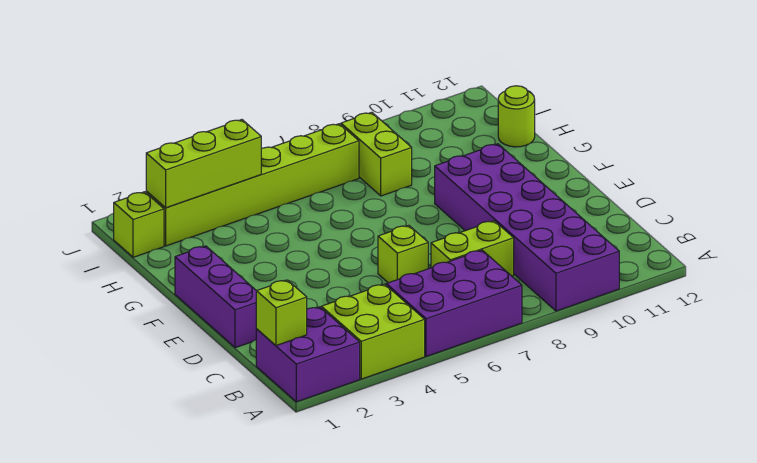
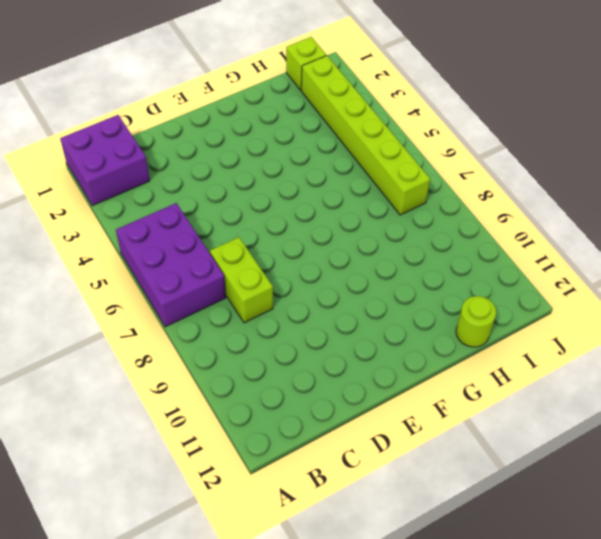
none -> lime 2x2 brick [321,284,425,379]
none -> purple 2x6 brick [435,144,619,311]
none -> purple 1x3 brick [175,246,256,348]

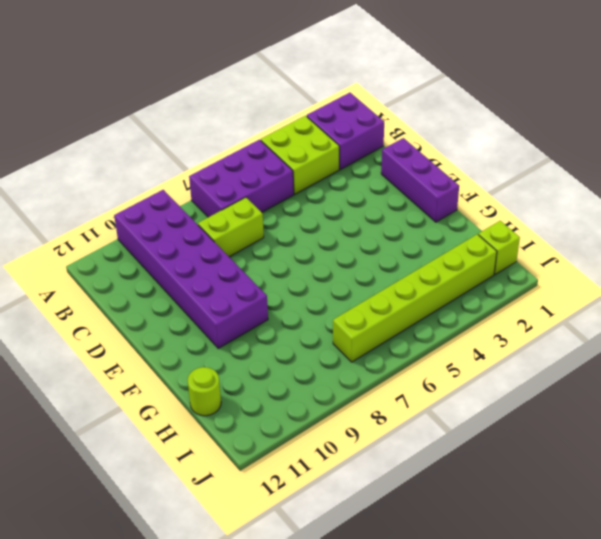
none -> lime 1x1 brick [378,225,428,283]
none -> lime 1x2 brick [341,112,412,196]
none -> lime 1x1 brick [256,280,307,346]

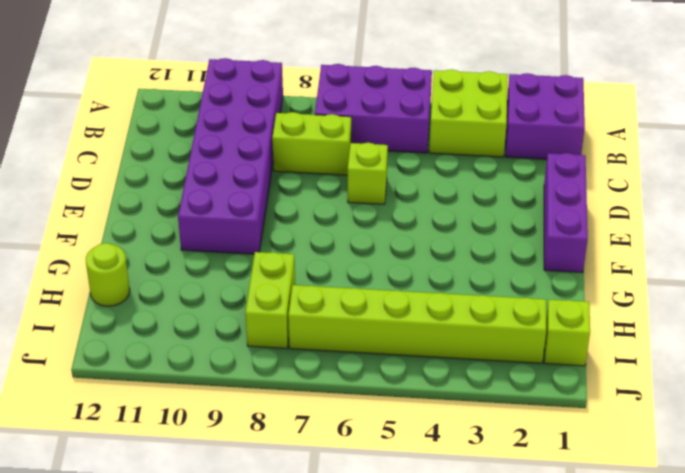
none -> lime 1x1 brick [256,280,307,346]
none -> lime 1x3 brick [146,120,261,208]

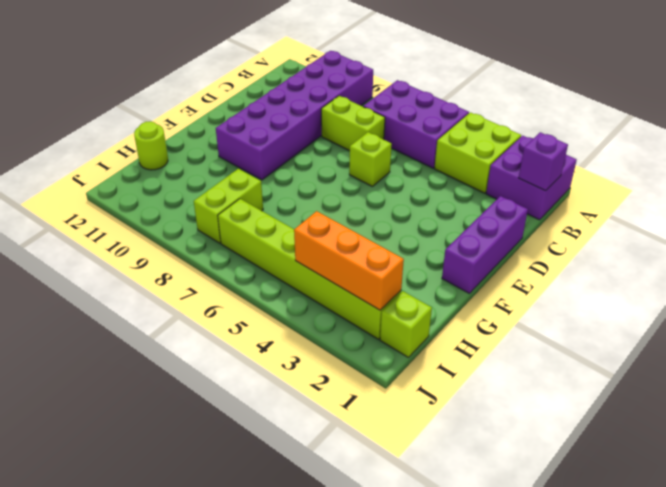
purple 1x1 brick [519,132,568,191] -> lime 1x1 brick [256,280,307,346]
orange 1x3 brick [294,211,404,310] -> lime 1x3 brick [146,120,261,208]

